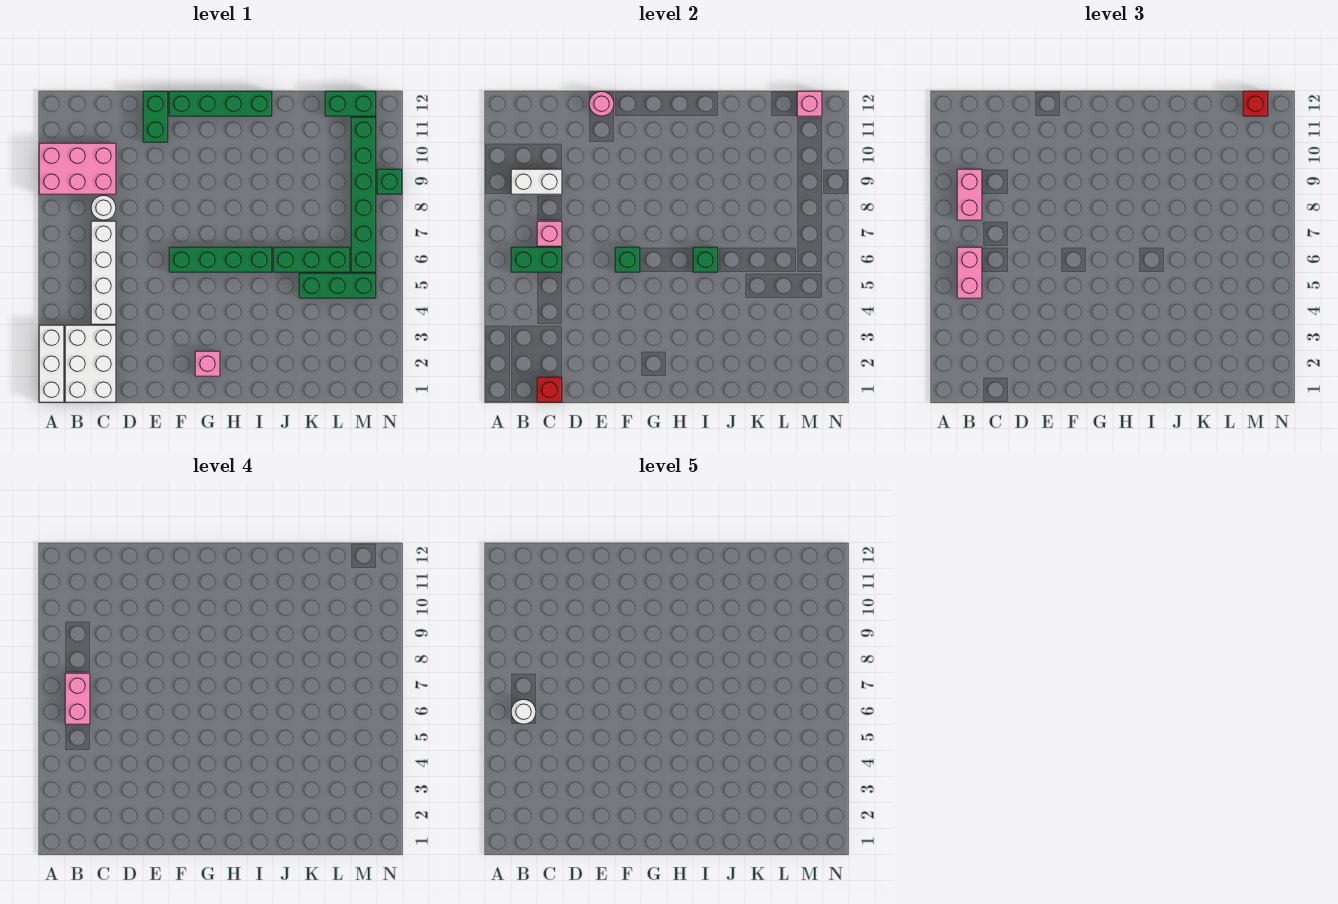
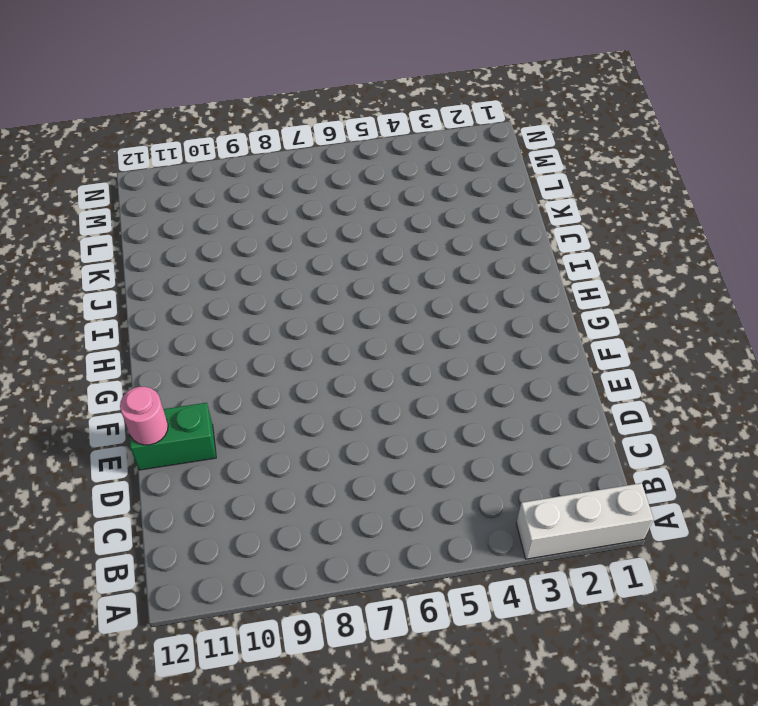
none -> pink 2x3 brick [39,143,116,194]
none -> white 2x3 brick [65,325,116,402]
none -> white 1x4 brick [91,221,116,324]

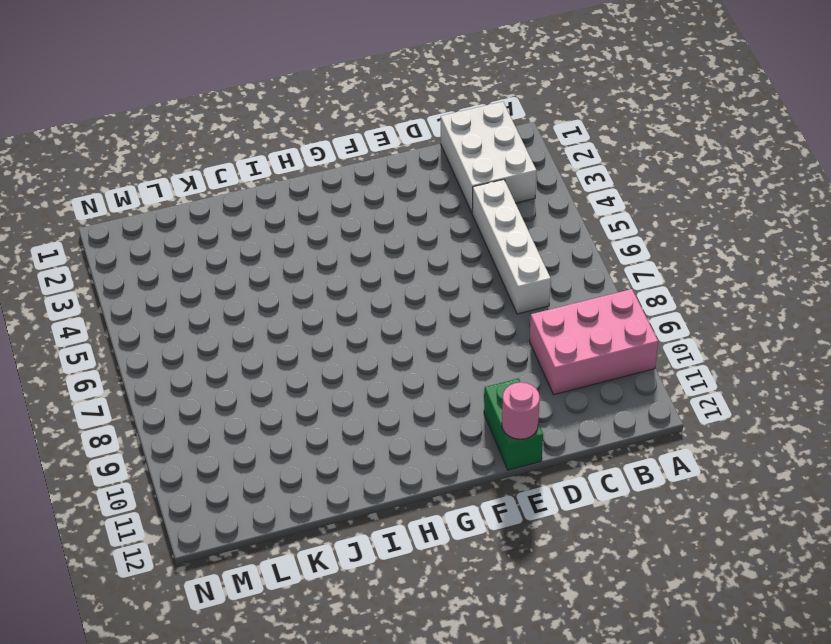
none -> white 1x3 brick [39,325,64,402]
none -> white 1x1 round brick [91,195,116,220]
none -> green 1x4 brick [169,247,272,272]

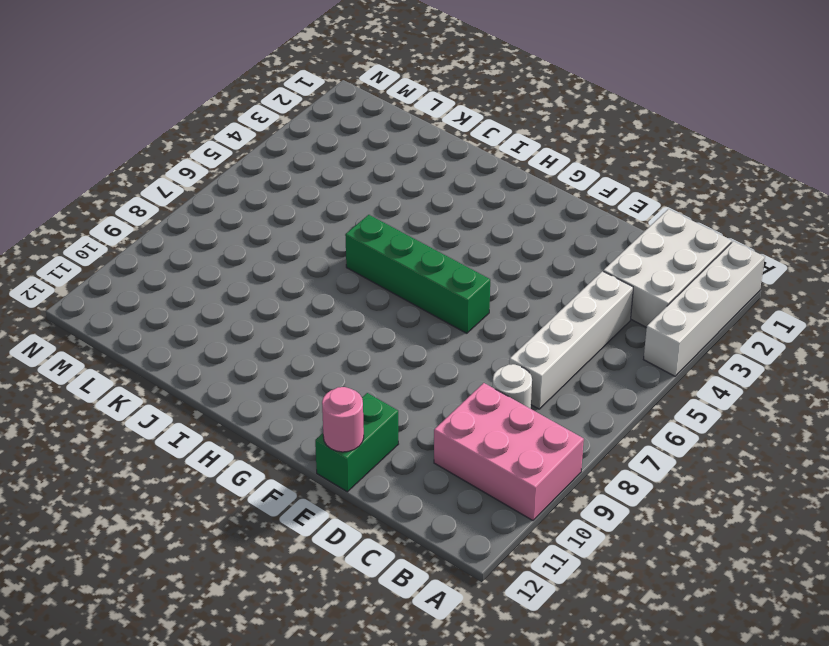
white 1x4 brick [644,241,765,376] -> white 1x3 brick [39,325,64,402]
none -> green 1x4 brick [169,91,272,116]
none -> pink 1x1 brick [195,351,220,376]
none -> green 1x3 brick [273,247,350,272]

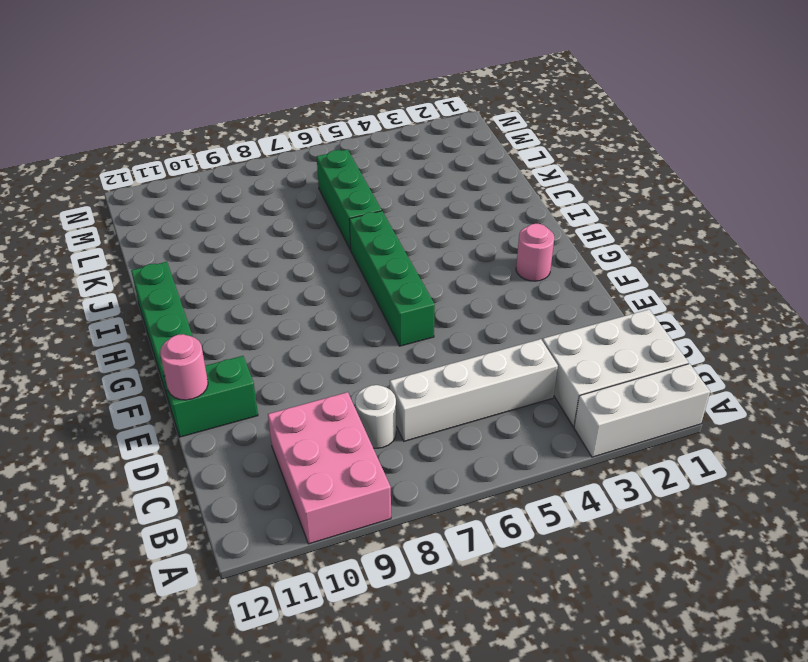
pink 1x1 round brick [516,224,554,281] -> pink 1x1 brick [195,351,220,376]
none -> green 1x3 brick [299,273,376,298]
none -> green 1x2 brick [325,91,376,116]
none -> green 1x6 brick [351,117,376,272]

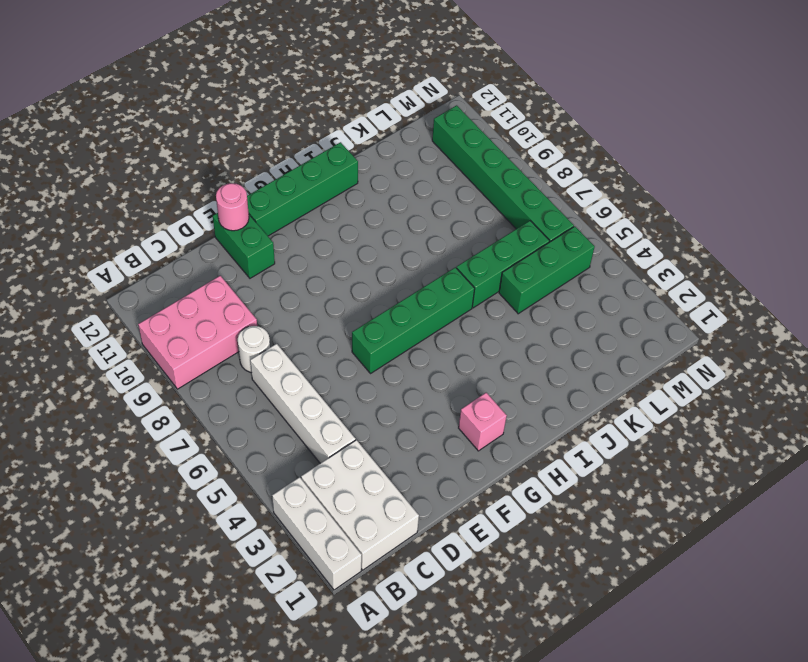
none -> green 1x2 brick [325,91,376,116]
none -> green 1x1 brick [377,169,402,194]
none -> green 1x2 brick [511,247,562,272]

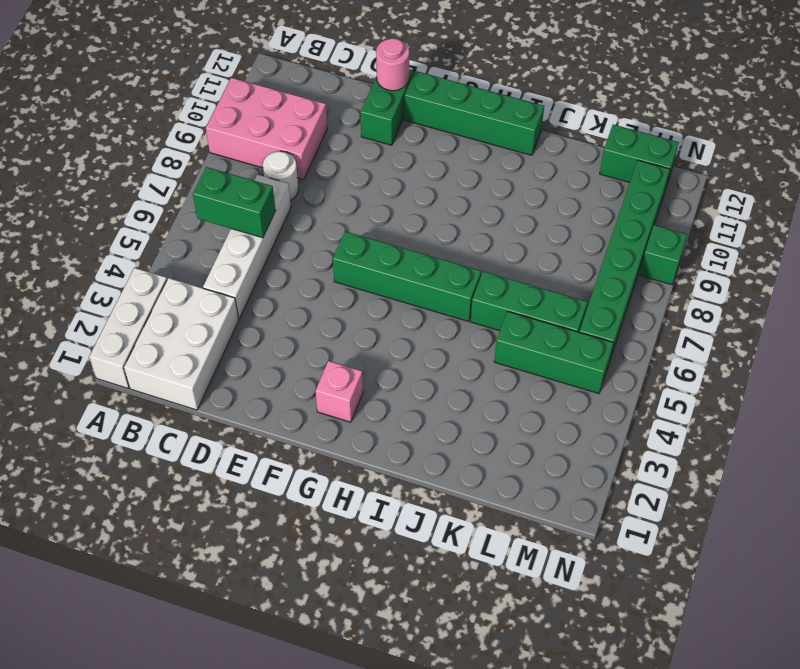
none -> white 1x2 brick [511,169,562,194]
none -> red 1x1 brick [537,377,562,402]
none -> pink 1x1 brick [537,221,562,246]

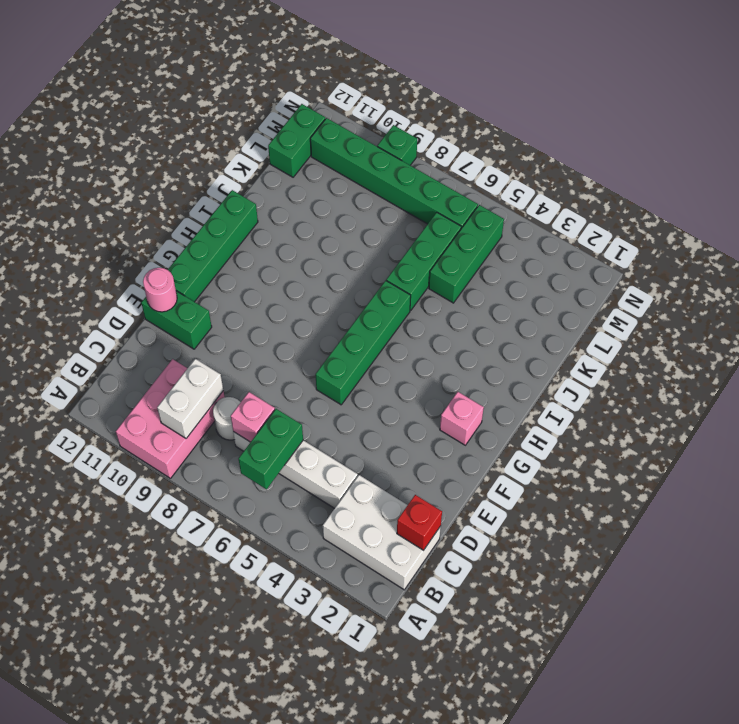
none -> white 1x3 brick [39,325,64,402]
none -> green 1x1 brick [615,247,640,272]
none -> green 1x1 brick [693,247,718,272]

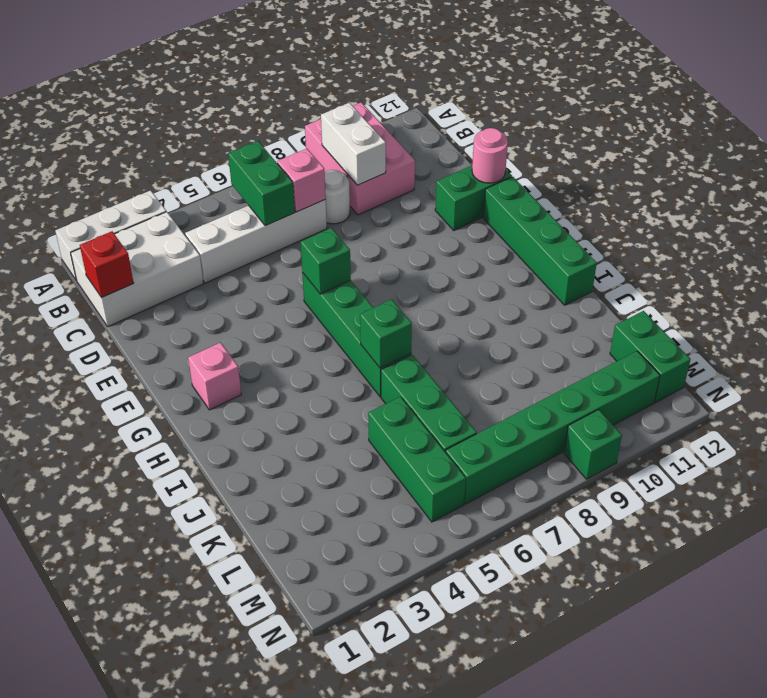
none -> pink 1x1 brick [797,91,822,116]
none -> pink 1x2 brick [957,247,982,298]
none -> pink 1x2 brick [957,169,982,220]

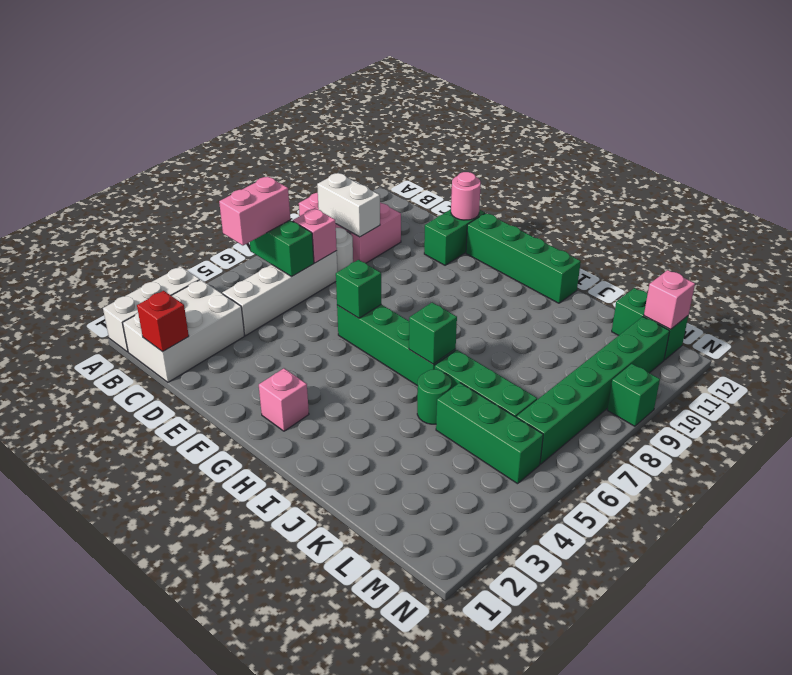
green 1x1 round brick [417,369,452,424] -> none
none -> pink 1x2 brick [957,169,982,220]
none -> red 1x1 brick [1243,91,1268,116]
none -> pink 1x2 brick [65,673,90,724]

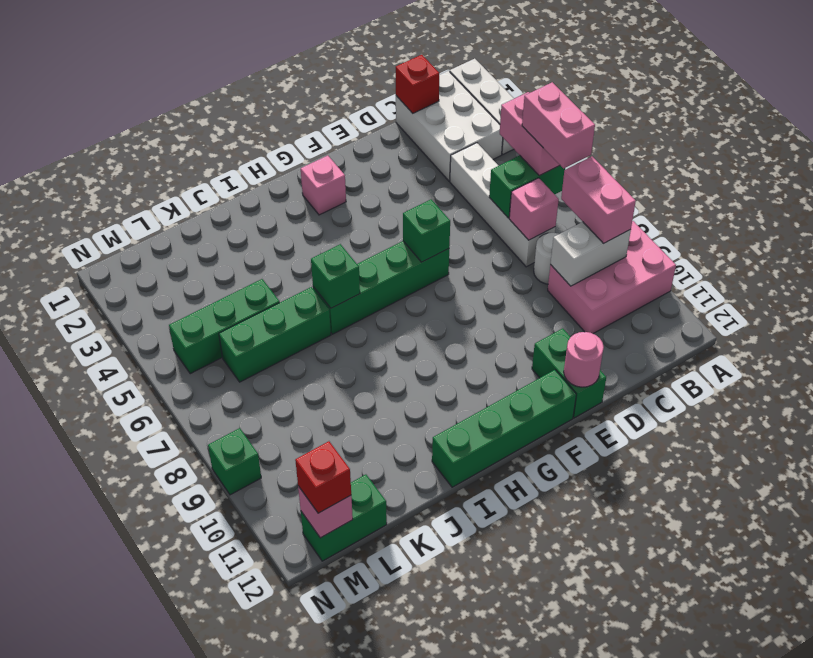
none -> green 1x6 brick [351,117,376,272]
none -> white 1x1 round brick [511,699,536,724]

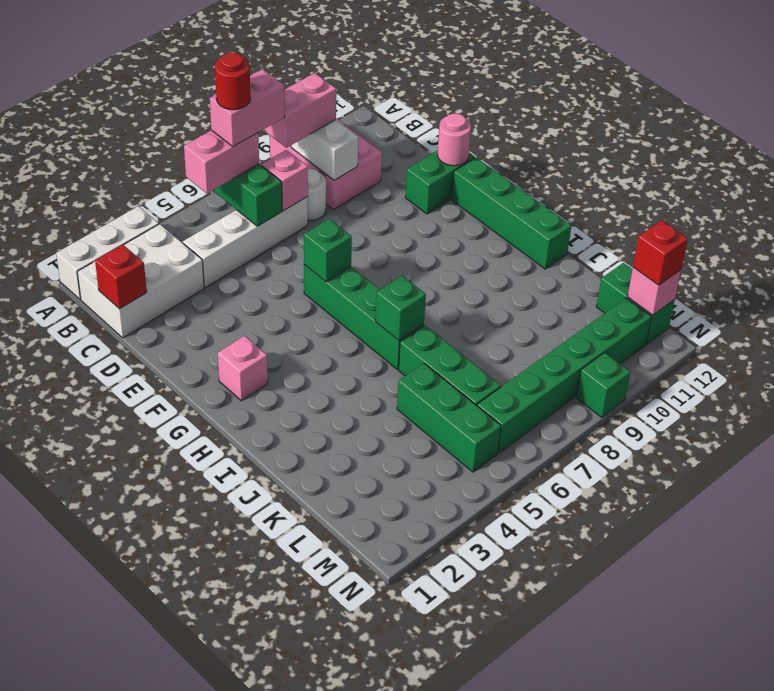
red 1x1 round brick [215,53,250,110] -> white 1x1 round brick [511,699,536,724]

